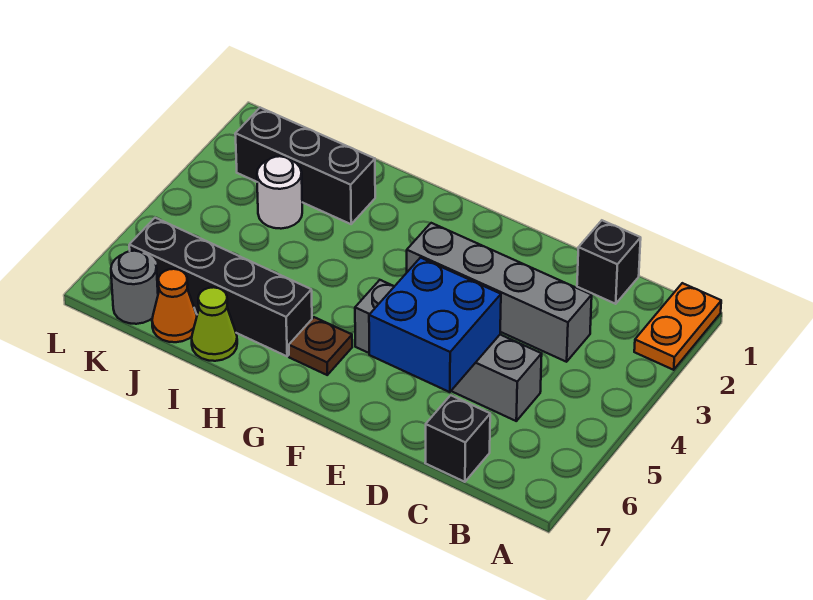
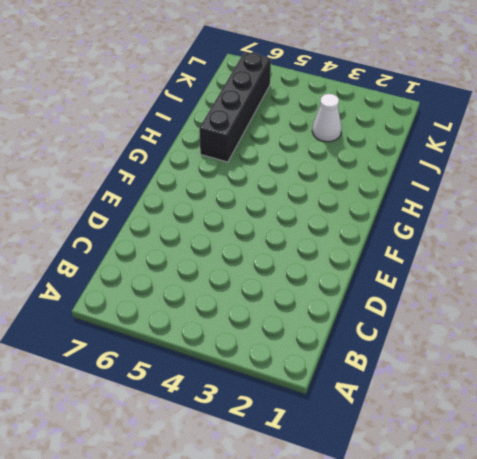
white 1x1 cone [312,94,342,142] -> white 1x1 round brick [257,156,302,229]
none -> orange 1x2 plate [634,283,721,370]
none -> black 1x1 brick [577,220,641,304]
none -> grey 1x4 brick [407,223,592,362]

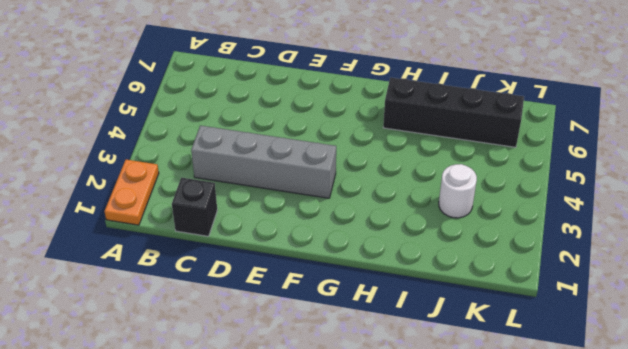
none -> grey 1x4 brick [355,280,542,421]
none -> black 1x1 brick [425,395,490,482]
none -> brown 1x1 plate [289,317,352,375]

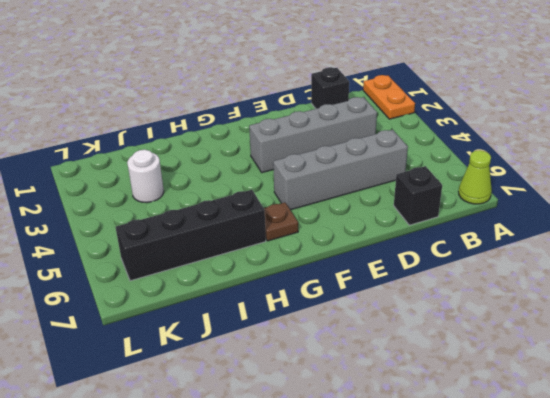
lime 1x1 cone [459,150,492,204] -> lime 1x1 cone moved to [192,287,237,361]
none -> black 1x3 brick [235,108,375,224]
none -> orange 1x1 cone [152,269,197,342]
none -> grey 1x1 round brick [111,251,158,324]

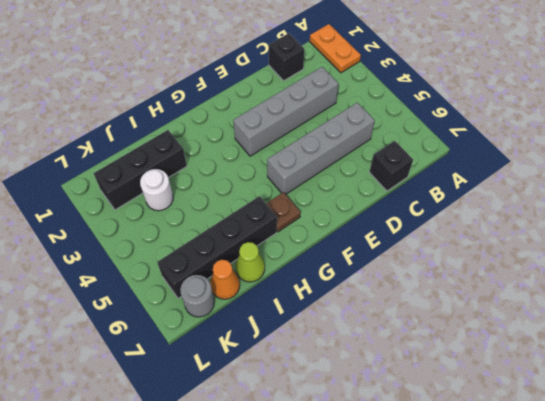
none -> blue 2x2 brick [369,258,501,392]

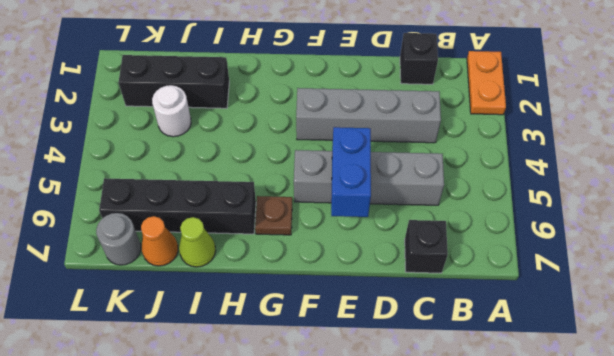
blue 1x2 brick [331,127,371,217] -> blue 2x2 brick [369,258,501,392]

